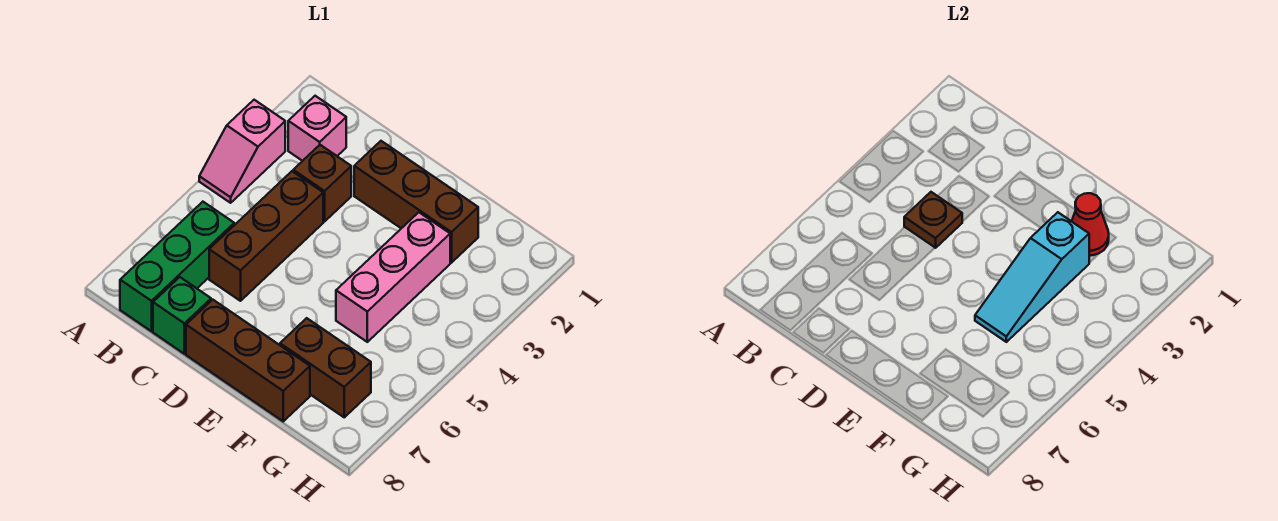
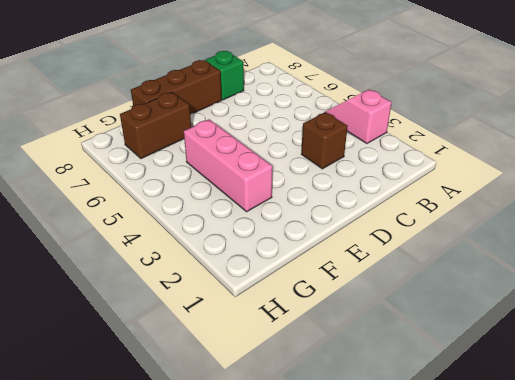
none -> pink 1x1 brick [288,96,346,161]
none -> green 1x3 brick [120,202,234,331]
none -> brown 1x3 brick [209,171,323,301]

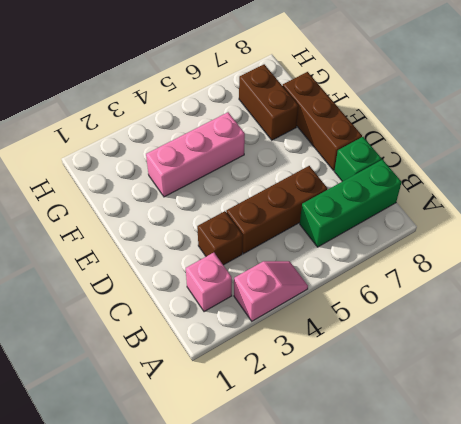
none -> brown 1x3 brick [354,141,478,263]
none -> brown 1x1 plate [904,192,962,248]
none -> red 1x1 cone [1072,193,1109,256]

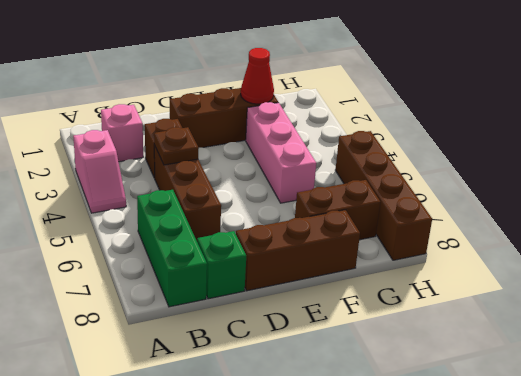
brown 1x4 brick [335,131,432,260] -> none
none -> cyan 1x3 slope [975,212,1089,342]

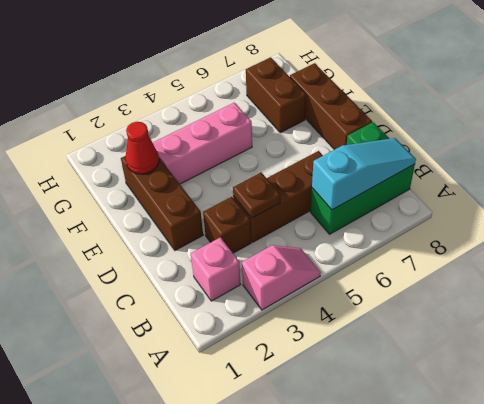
cyan 1x3 slope [312,138,416,210] -> cyan 1x3 slope moved to [975,212,1089,342]

